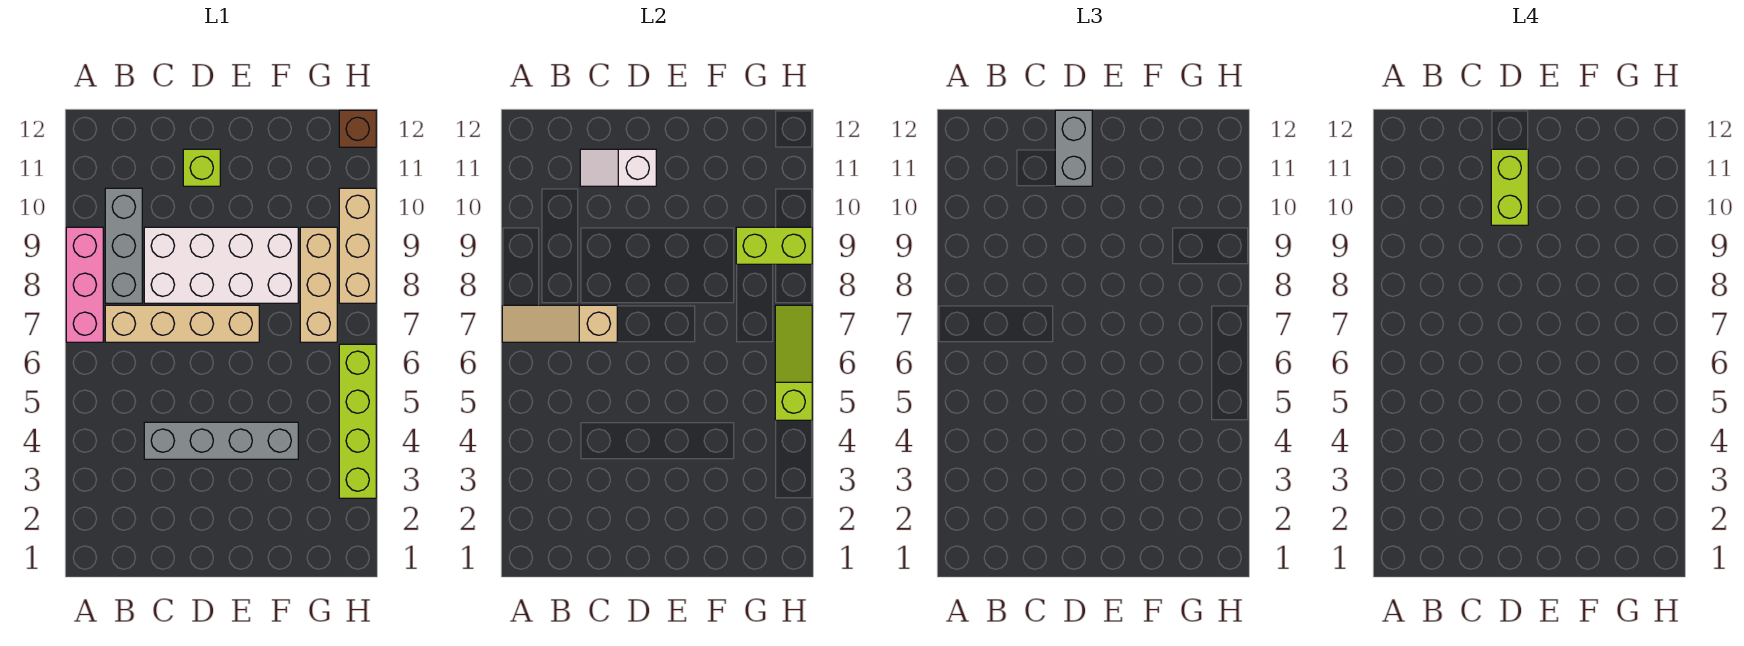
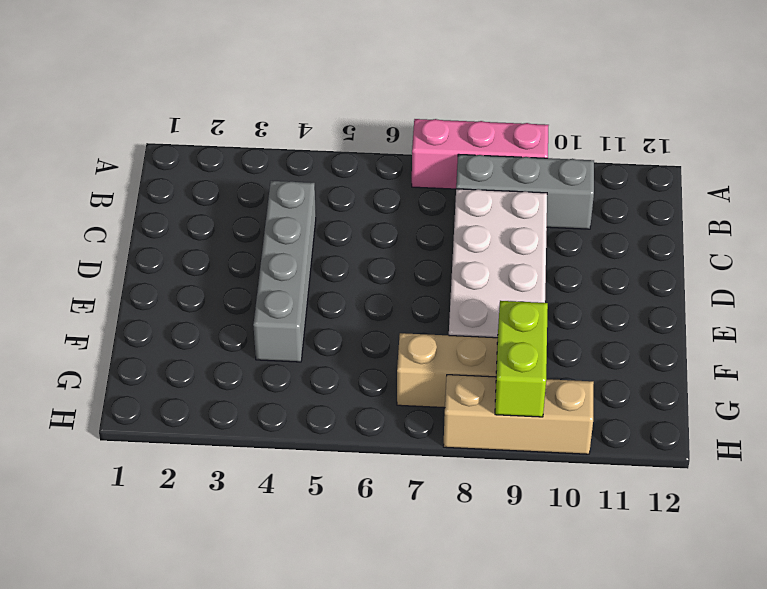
none -> tan 1x4 brick [105,305,259,342]
none -> lime 1x1 brick [183,149,220,186]
none -> lime 1x4 brick [339,344,376,498]

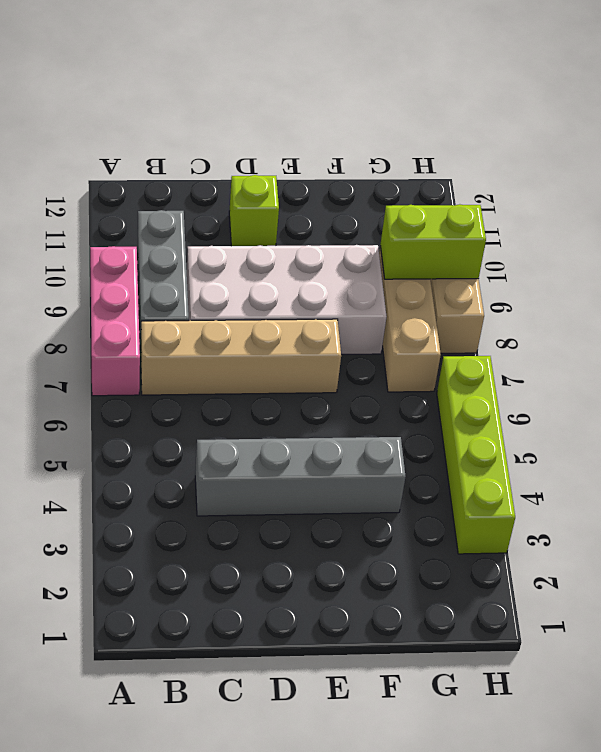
none -> brown 1x1 brick [339,110,376,147]
none -> tan 1x3 slope [502,305,617,342]
none -> white 1x2 slope [580,149,656,186]

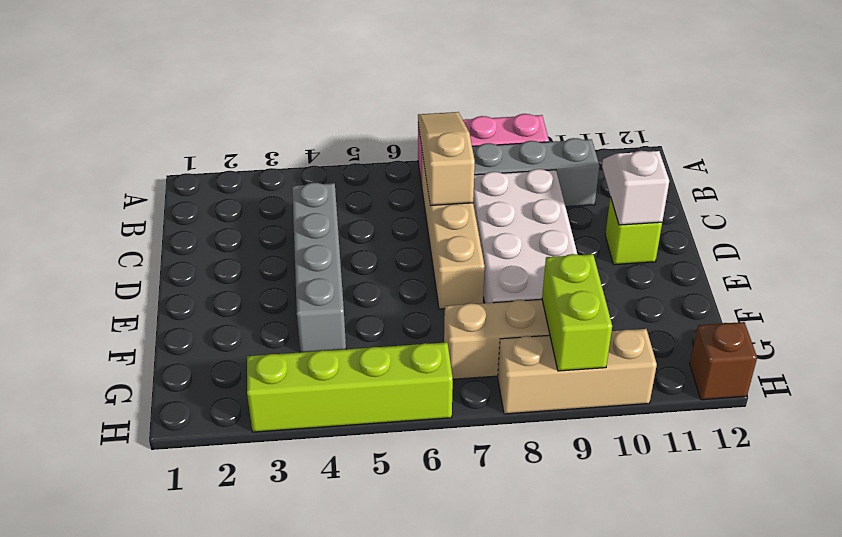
none -> lime 1x3 slope [775,305,812,420]
none -> grey 1x2 brick [1055,110,1092,186]
none -> lime 1x2 brick [1491,149,1528,225]

